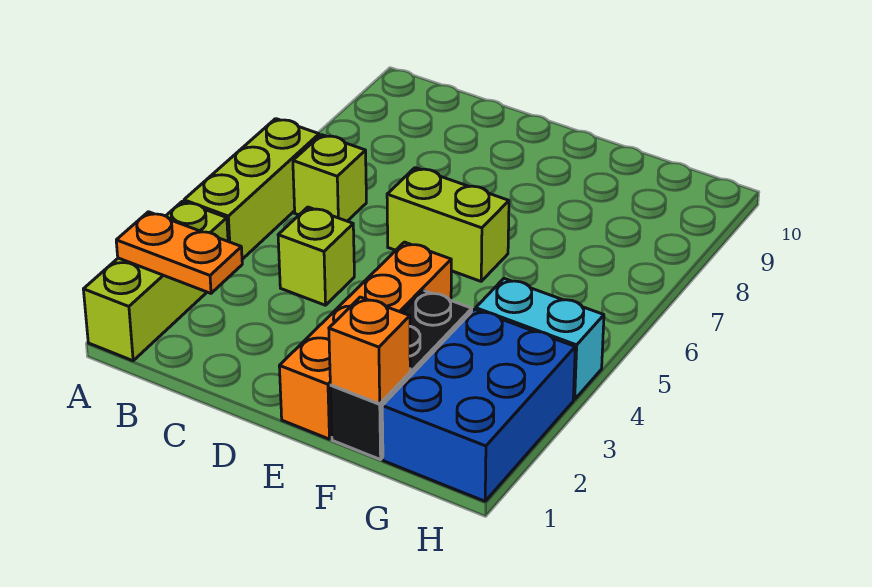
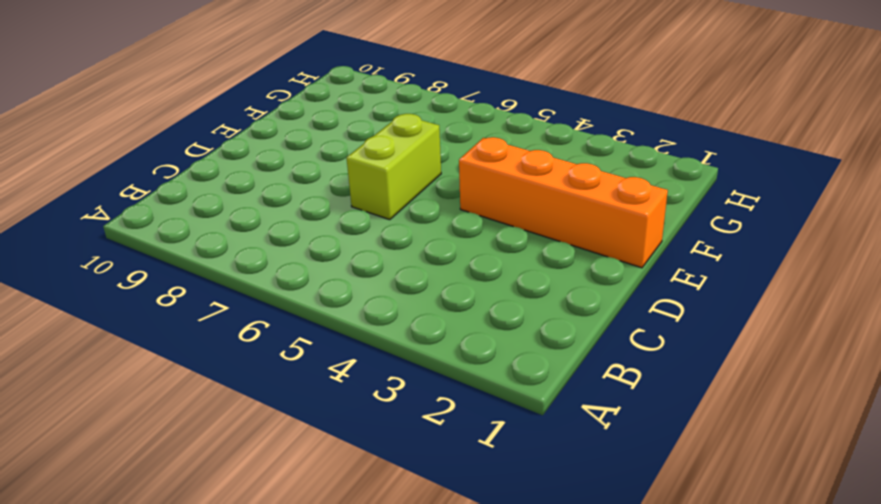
none -> lime 1x3 brick [83,201,228,361]
none -> lime 1x3 brick [184,119,319,259]

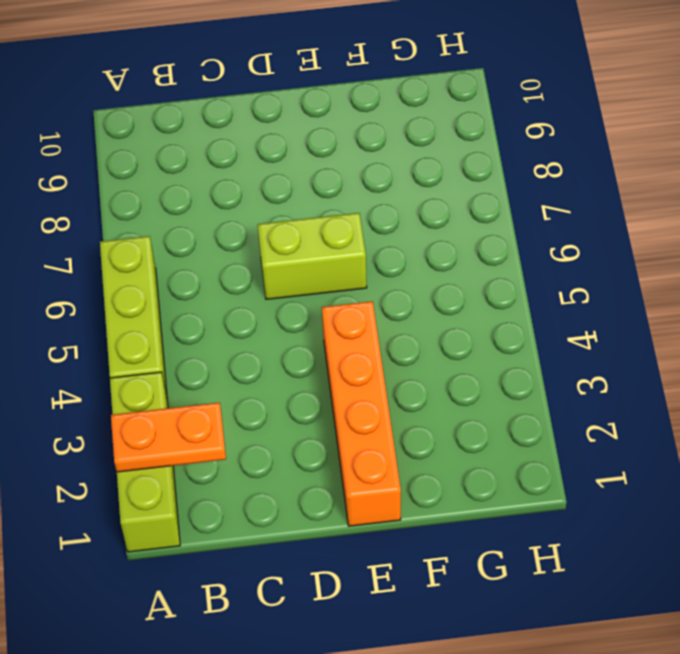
none -> lime 1x1 brick [293,135,366,221]
none -> lime 1x1 brick [278,207,354,305]

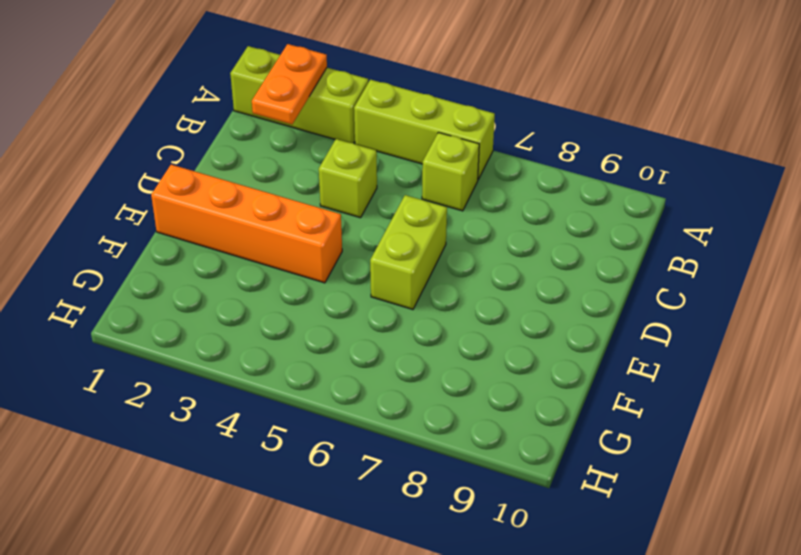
none -> black 1x3 brick [330,291,472,460]
none -> blue 2x3 brick [382,309,575,501]

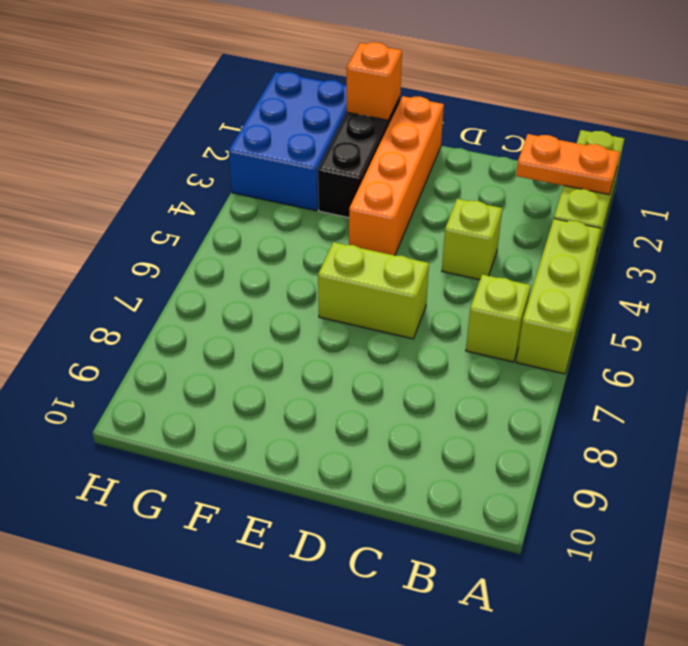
none -> cyan 1x2 brick [476,278,604,400]

